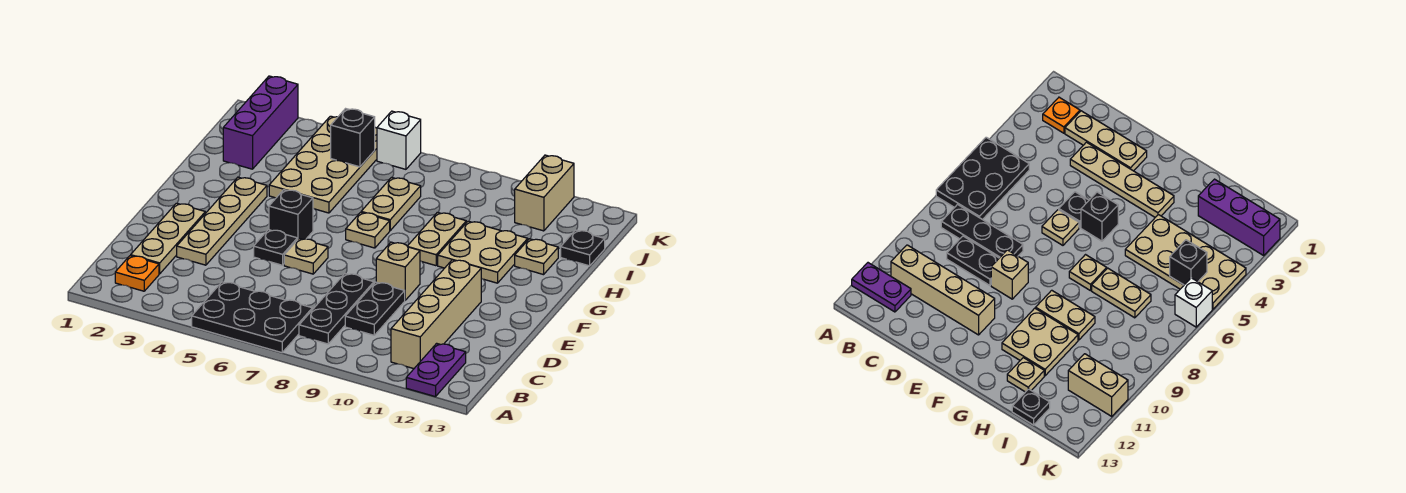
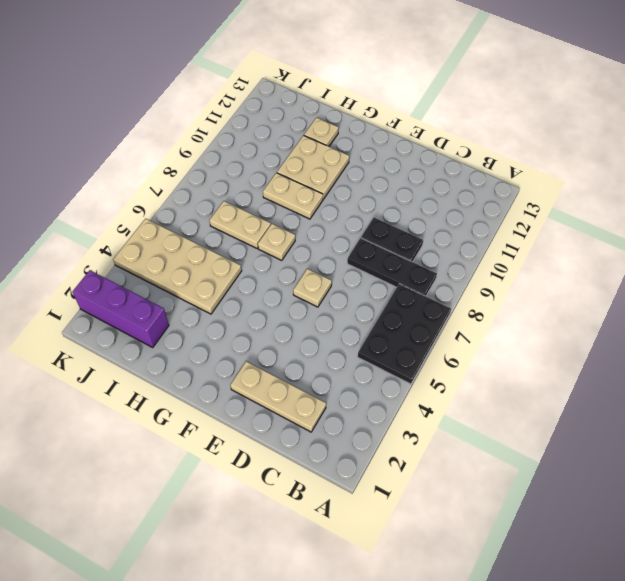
none -> purple 1x2 plate [406,343,466,397]
none -> orange 1x1 plate [115,256,159,291]
none -> tan 1x4 brick [391,260,481,369]

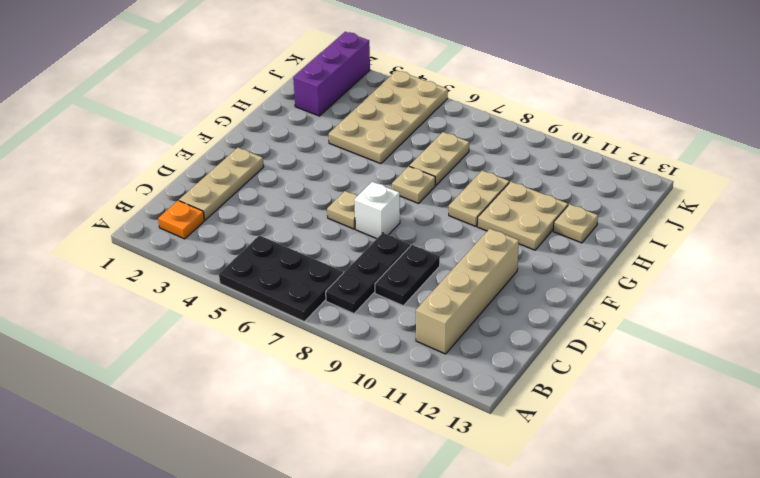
white 1x1 brick [354,182,400,239] -> white 1x1 brick moved to [377,111,421,169]
none -> purple 1x2 plate [406,343,466,397]
none -> tan 1x4 plate [177,177,267,265]
none -> black 1x1 plate [254,230,297,265]

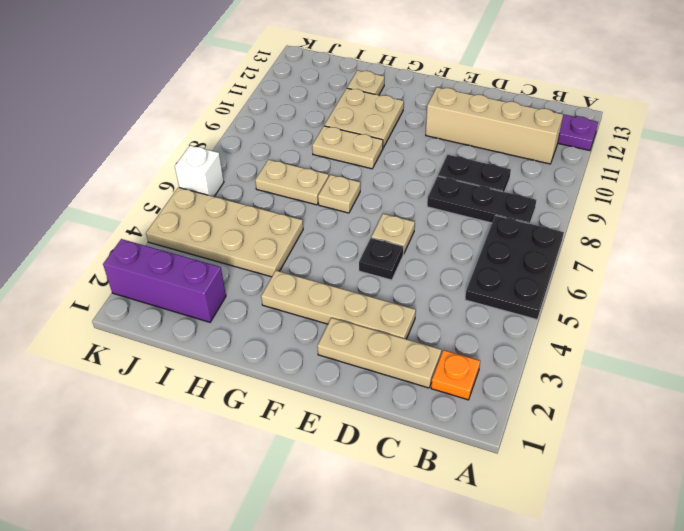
none -> tan 1x1 brick [376,242,420,300]
none -> black 1x1 brick [269,190,313,240]
none -> black 1x1 plate [561,230,605,266]

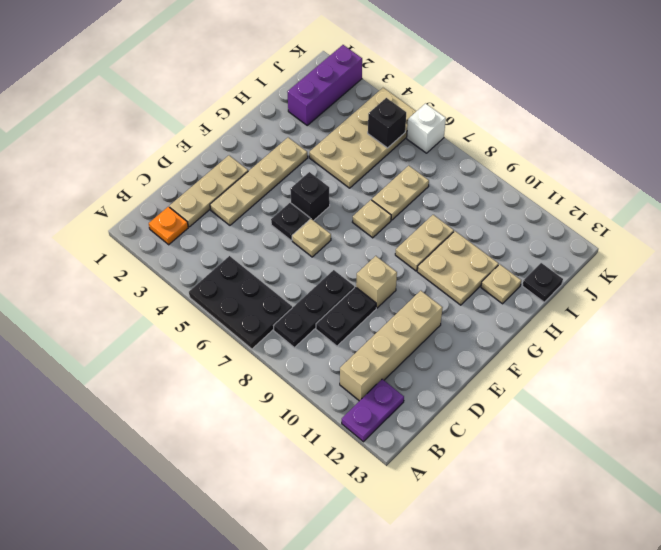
none -> tan 1x2 brick [515,155,574,231]

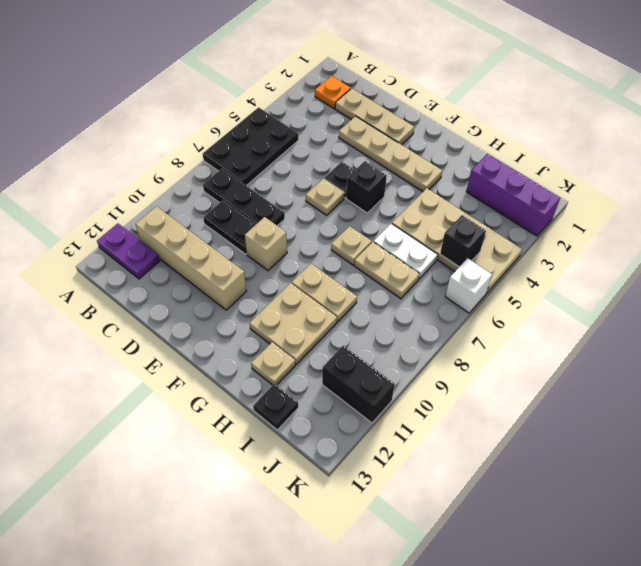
white 1x2 plate [374,224,438,279] -> none
black 1x2 brick [322,346,395,423] -> tan 1x2 brick [515,155,574,231]

